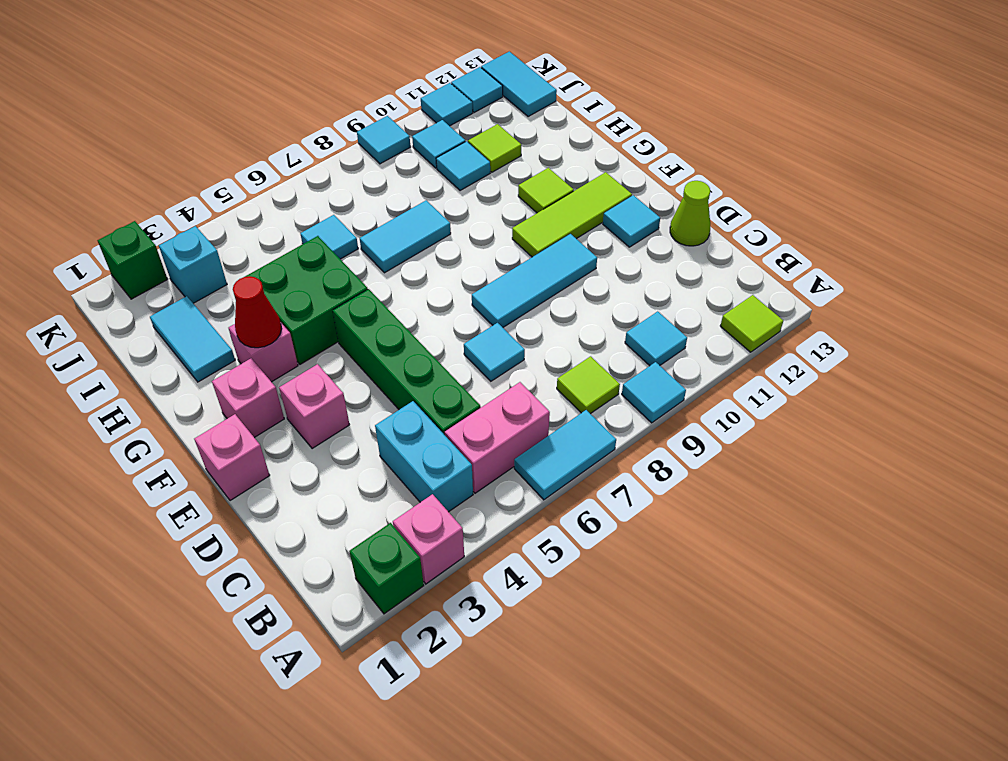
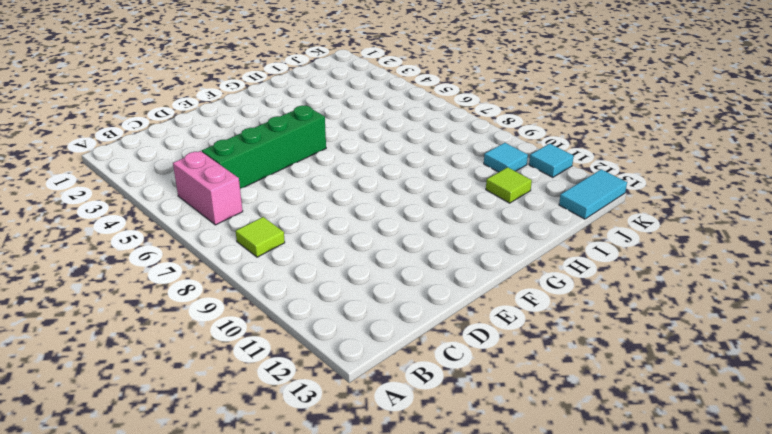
none -> green 1x1 brick [349,523,424,614]
none -> pink 1x1 brick [393,494,464,584]
none -> cyan 1x2 tile [514,410,616,500]
none -> cyan 1x1 tile [622,362,686,423]

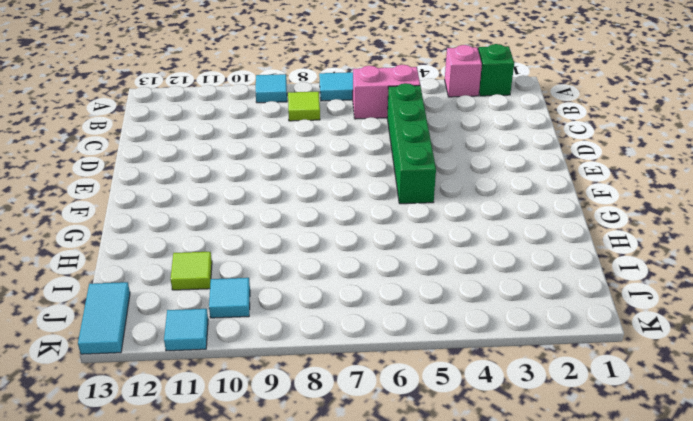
none -> lime 1x1 tile [720,295,783,352]
none -> cyan 1x2 brick [375,401,473,512]
none -> cyan 1x1 tile [625,311,687,366]
none -> cyan 1x1 tile [464,323,525,381]

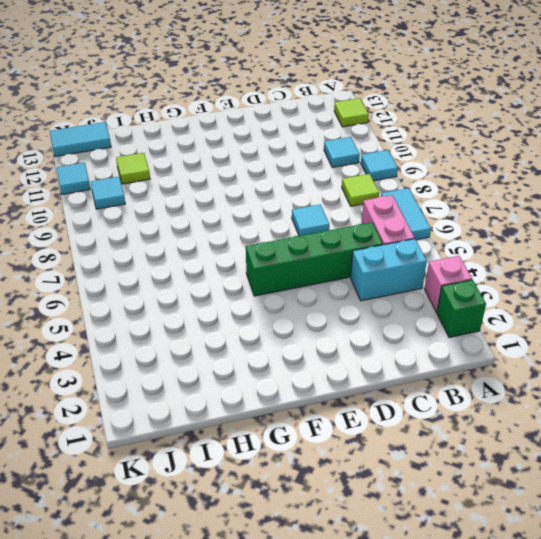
none -> lime 1x1 cone [670,181,710,246]
none -> pink 1x1 brick [194,414,270,501]
none -> pink 1x1 brick [279,364,350,449]
none -> cyan 1x3 tile [472,234,597,327]

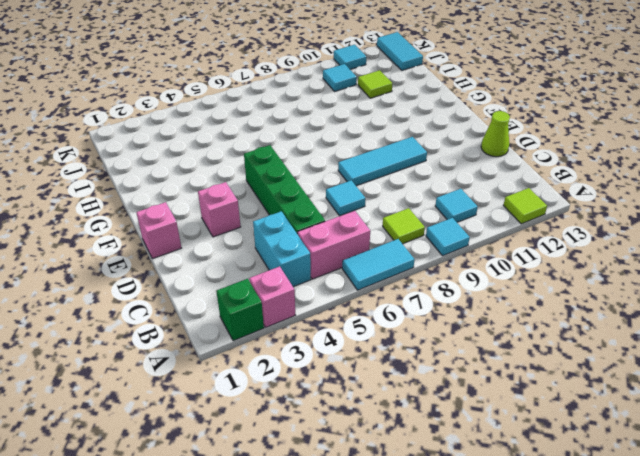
none -> cyan 1x1 tile [603,195,660,247]
none -> pink 1x1 brick [212,358,284,438]
none -> lime 1x3 tile [512,172,632,257]
none -> pink 1x1 brick [229,323,298,382]

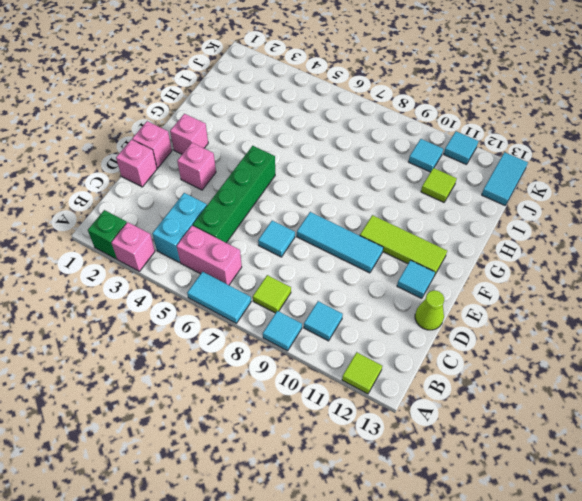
pink 1x1 brick [116,140,157,187] -> pink 1x1 brick moved to [229,323,298,382]
none -> green 2x2 brick [245,236,368,364]
none -> lime 1x1 tile [518,168,574,213]
none -> cyan 1x2 tile [150,296,235,382]
none -> cyan 1x2 tile [360,200,451,273]

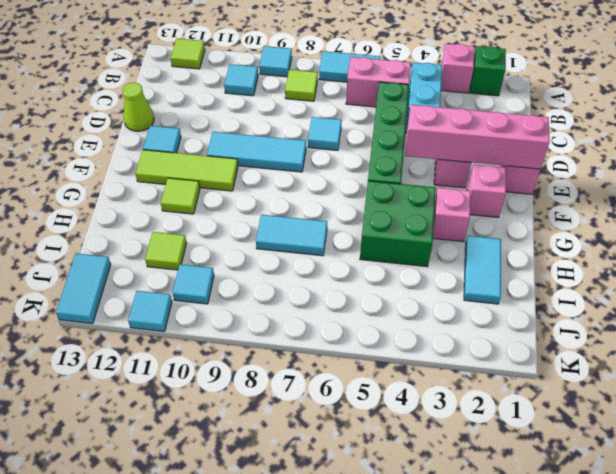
pink 1x4 brick [405,105,550,169] -> none
none -> cyan 1x1 tile [300,215,358,259]
none -> cyan 1x1 tile [436,141,490,191]
none -> cyan 1x1 brick [159,226,227,303]
none -> green 1x1 brick [97,221,167,299]

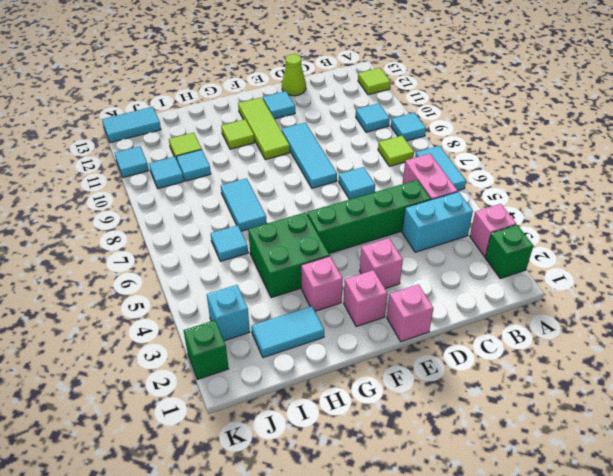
none -> cyan 1x1 tile [357,116,410,164]
none -> cyan 1x1 tile [451,67,503,113]
none -> red 1x1 cone [233,276,281,348]

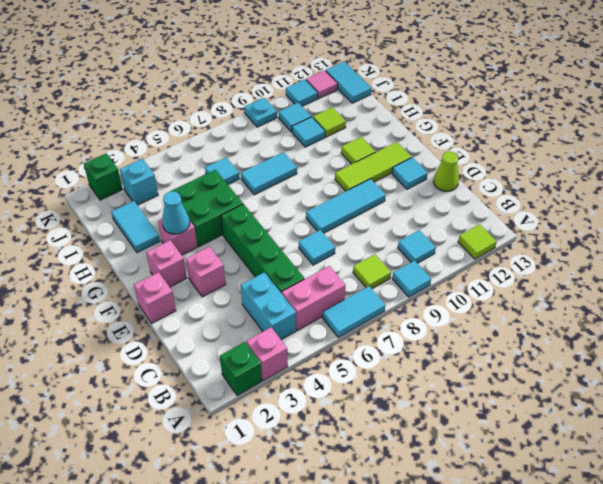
cyan 1x1 cone [162,191,190,234] -> red 1x1 cone [233,276,281,348]
cyan 1x1 plate [244,98,277,127] -> cyan 1x1 tile [357,116,410,164]
pink 1x1 tile [306,70,338,98] -> cyan 1x1 tile [451,67,503,113]

